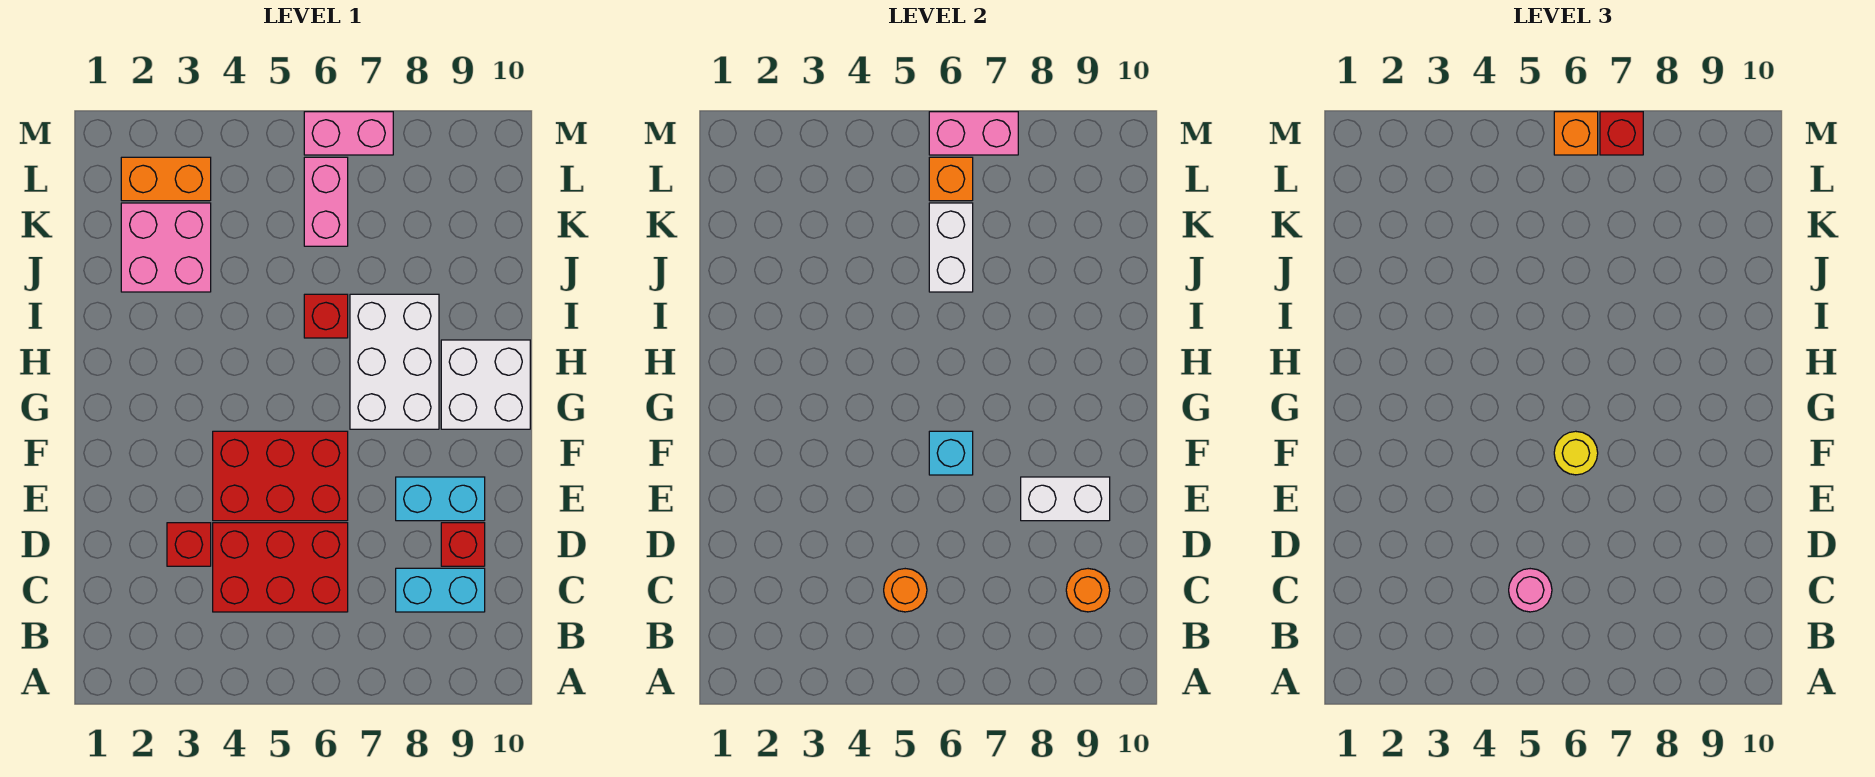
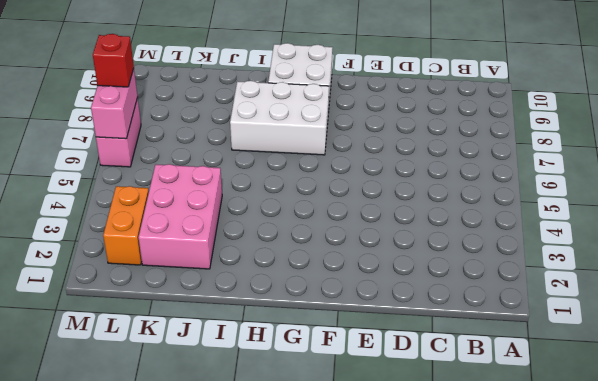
pink 2x3 brick [139,164,222,269] -> pink 2x2 brick [121,203,211,292]
none -> red 2x3 brick [213,523,348,612]
none -> cyan 1x2 brick [396,568,485,612]
none -> red 1x1 brick [167,523,211,566]

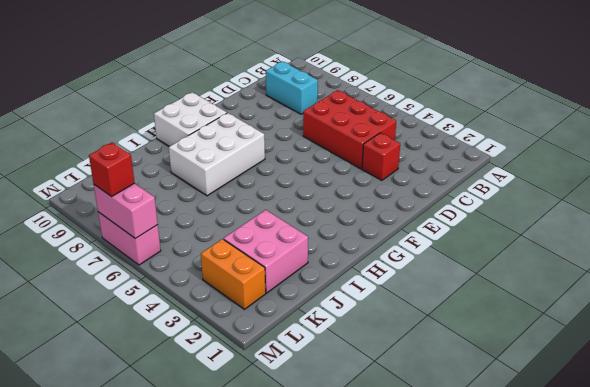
none -> red 1x1 brick [441,523,485,566]
none -> red 2x3 brick [213,431,348,521]
none -> cyan 1x2 brick [396,477,485,521]

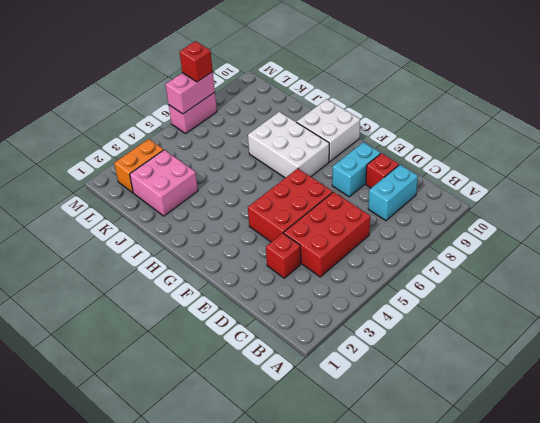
none -> red 1x1 brick [304,294,348,338]
none -> pink 1x2 brick [304,157,348,246]
none -> orange 1x1 round brick [884,569,927,612]

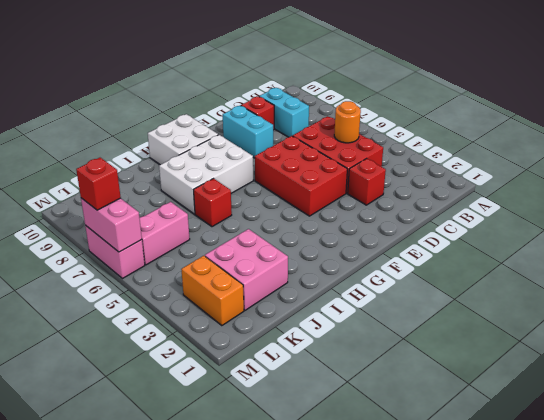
none -> orange 1x1 round brick [1066,569,1110,612]
none -> white 1x2 brick [1021,477,1110,521]
none -> cyan 1x1 brick [929,431,973,475]

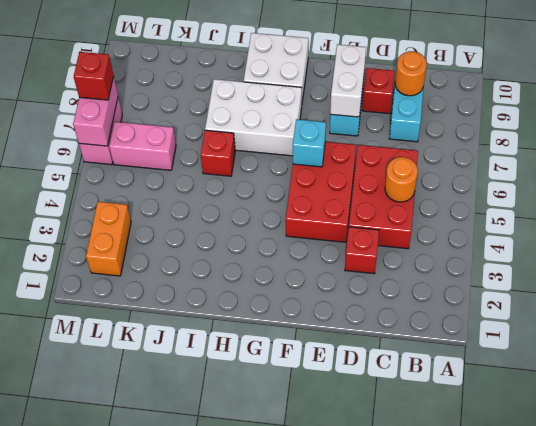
none -> pink 2x2 brick [121,203,211,292]
none -> white 1x2 brick [929,203,973,292]
none -> orange 1x1 brick [929,157,973,201]

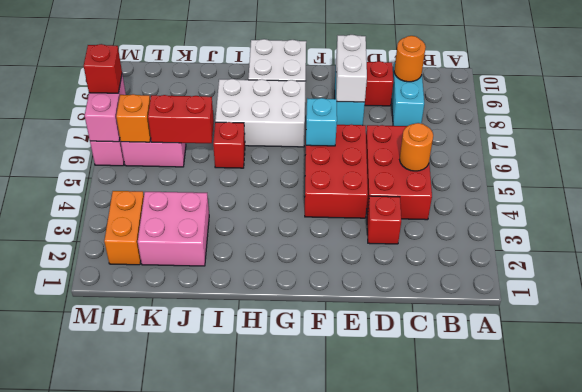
red 1x2 brick [148,95,214,143] -> white 1x2 brick [929,203,973,292]
none -> pink 1x1 round brick [1509,569,1552,612]
none -> yellow 1x1 round brick [1554,431,1598,475]
none -> orange 1x1 brick [1554,112,1598,155]

